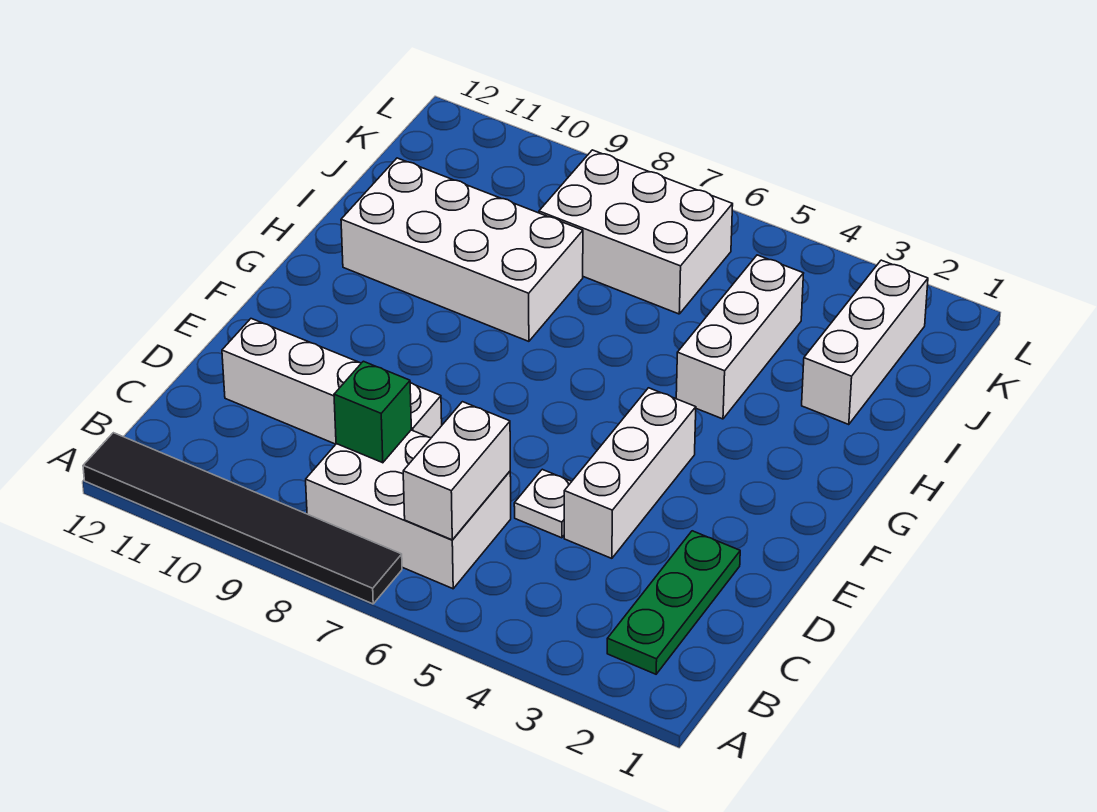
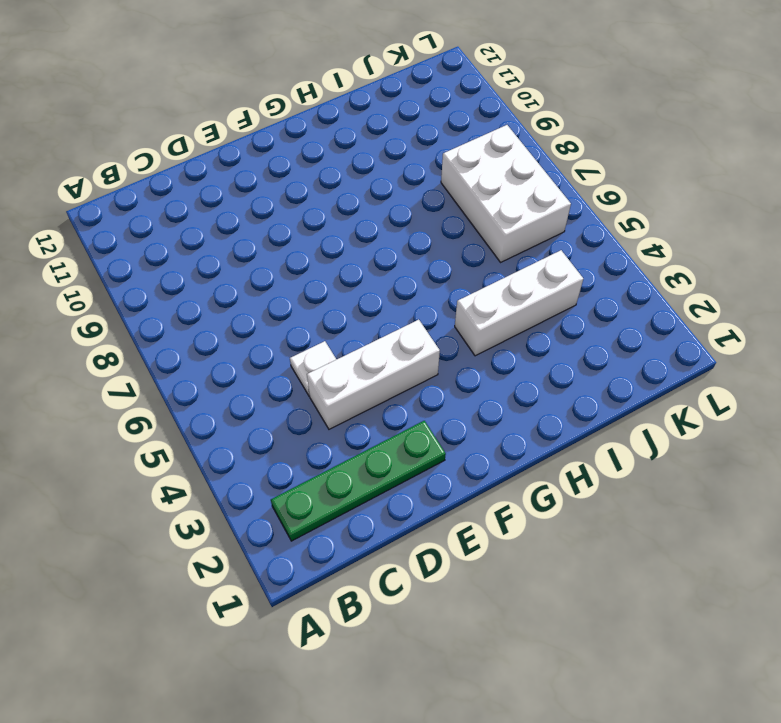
green 1x4 plate [271,421,446,541] -> green 1x3 plate [607,531,740,674]
none -> black 1x6 tile [83,433,402,604]
none -> white 2x3 brick [306,430,511,589]
none -> white 1x4 brick [222,319,442,444]

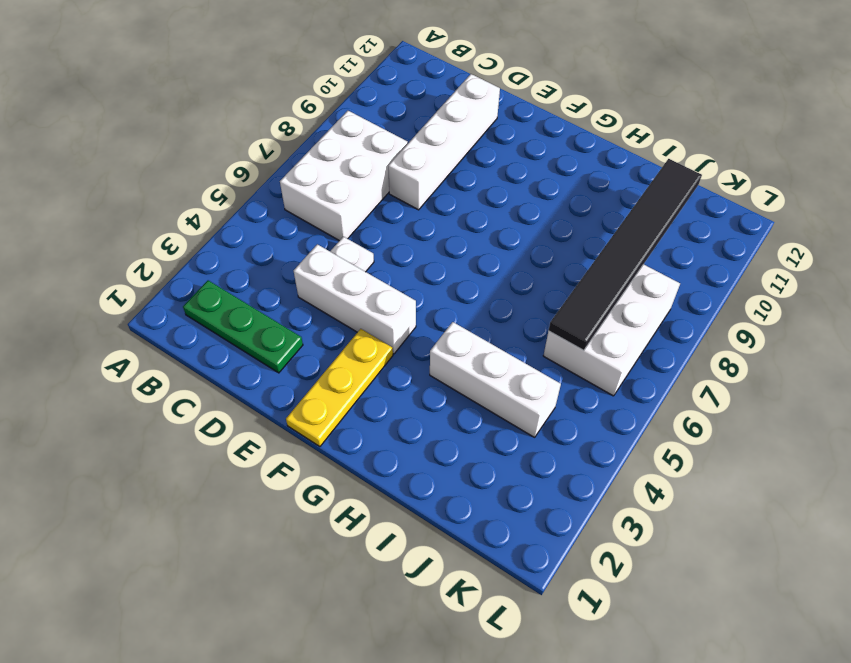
yellow 1x3 plate [286,329,393,447] -> none
black 1x6 tile [549,159,702,351] -> black 1x6 tile moved to [83,433,402,604]
none -> white 2x4 brick [341,158,583,341]
none -> white 1x3 brick [802,260,928,425]
none -> white 1x2 brick [403,402,510,540]

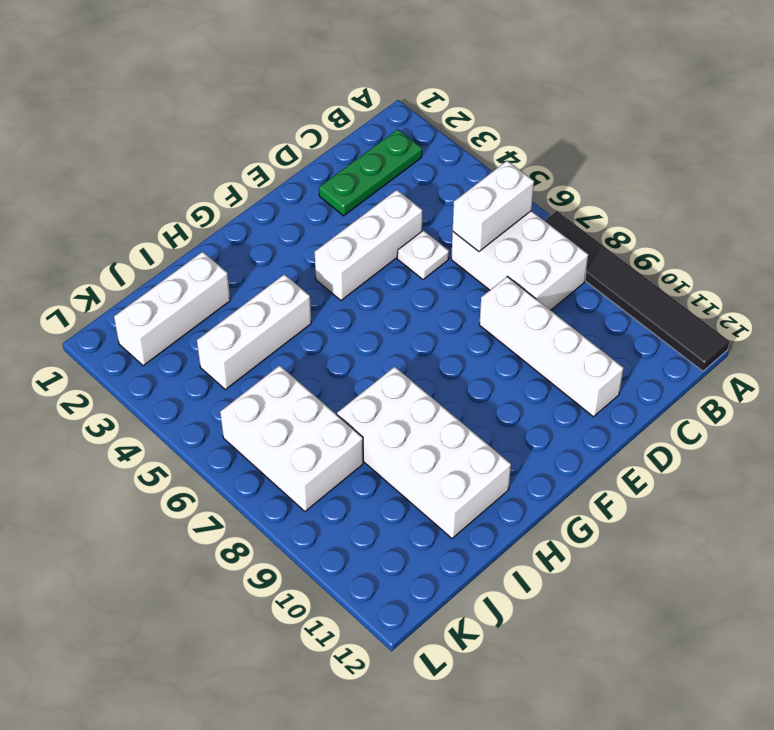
none -> green 1x1 brick [334,361,411,463]

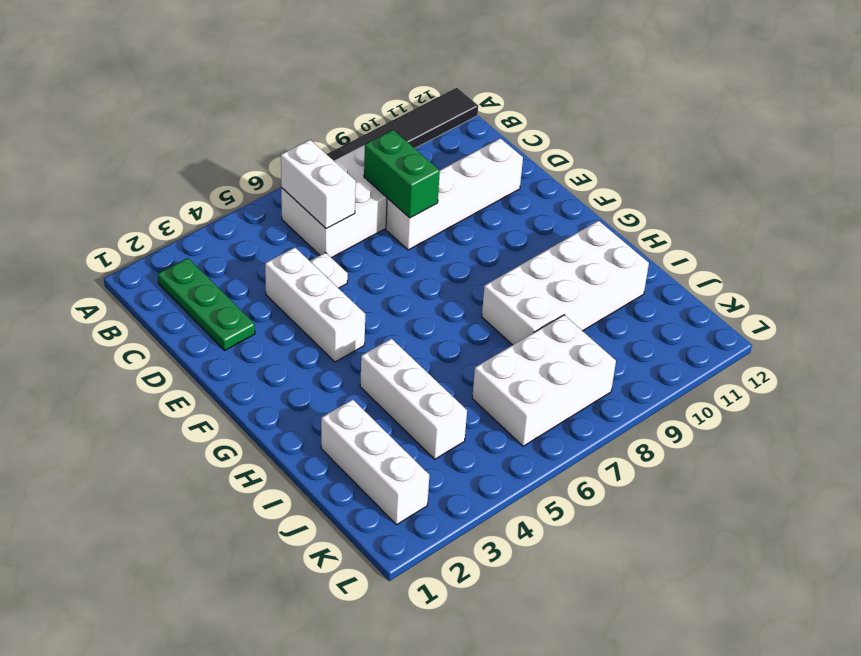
green 1x2 brick [364,130,440,218] -> green 1x1 brick [334,361,411,463]

